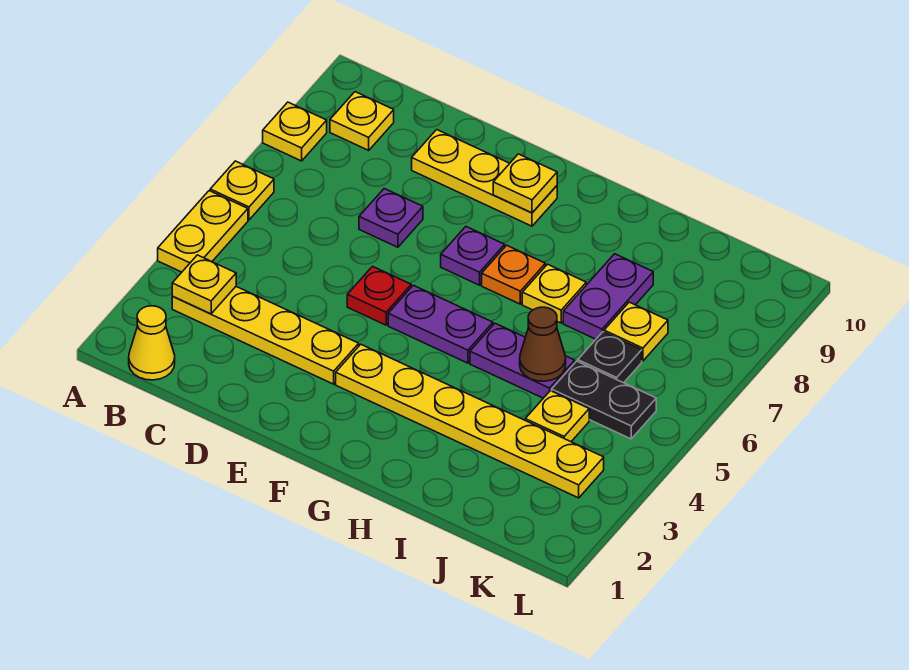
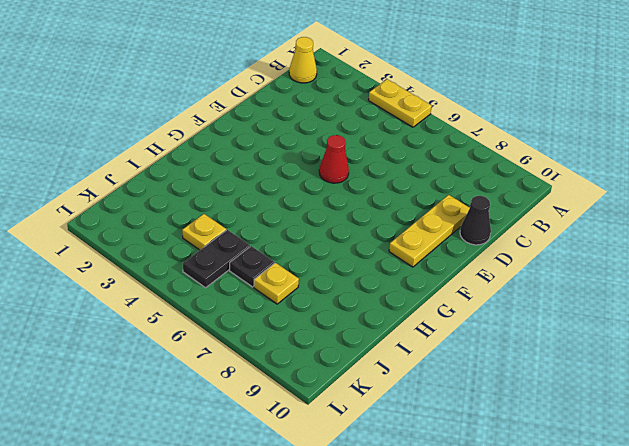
black 1x1 cone [460,196,491,245] -> none
red 1x1 cone [319,135,349,183] -> red 1x1 plate [347,266,411,325]
none -> yellow 1x1 plate [210,161,274,220]
none -> yellow 1x1 plate [263,102,327,161]
none -> yellow 1x4 plate [172,287,359,384]

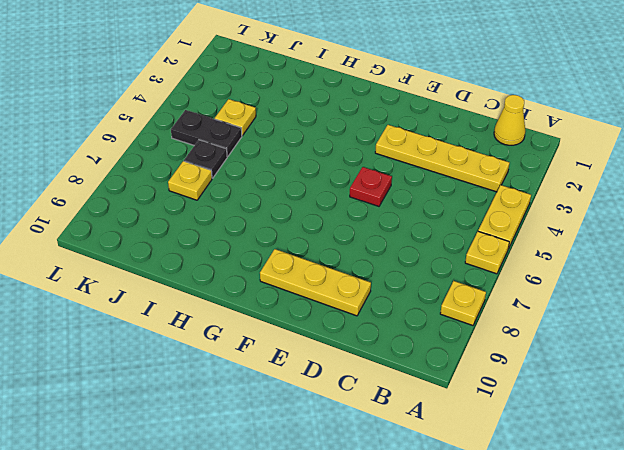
none -> yellow 1x1 plate [330,92,394,150]
none -> purple 1x1 plate [359,189,423,247]
none -> yellow 1x6 plate [336,344,604,498]

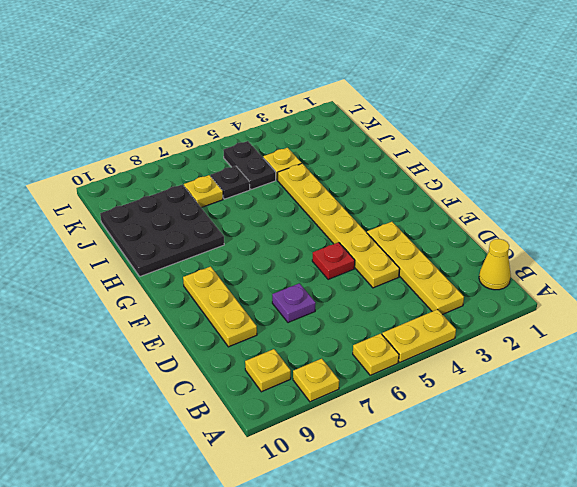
yellow 1x6 plate [278,164,400,288] -> yellow 1x6 plate moved to [336,344,604,498]
black 3x3 plate [100,184,224,276] -> purple 1x2 plate [563,254,653,339]
none -> purple 1x2 plate [388,285,493,363]
none -> purple 1x1 plate [441,227,505,285]
none -> orange 1x1 plate [482,245,545,304]

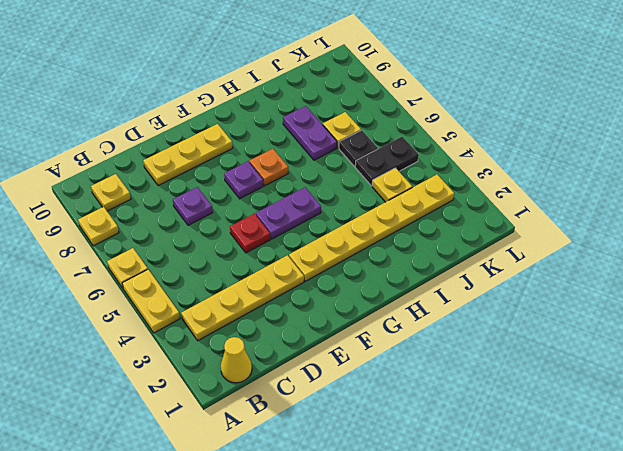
none -> purple 1x2 plate [470,323,575,398]
none -> yellow 1x1 plate [522,264,586,323]
none -> yellow 1x1 plate [172,255,236,314]

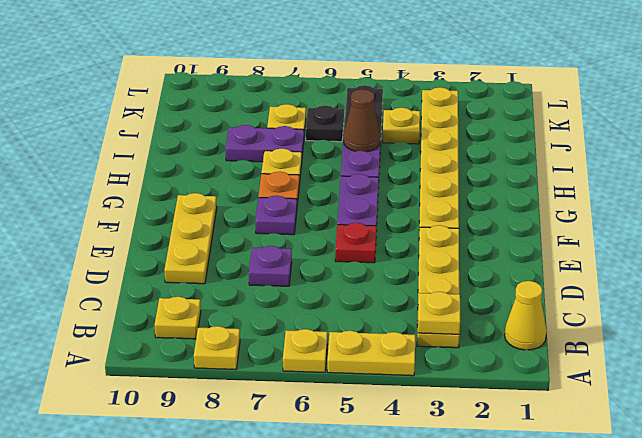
none -> yellow 1x1 plate [493,154,557,213]

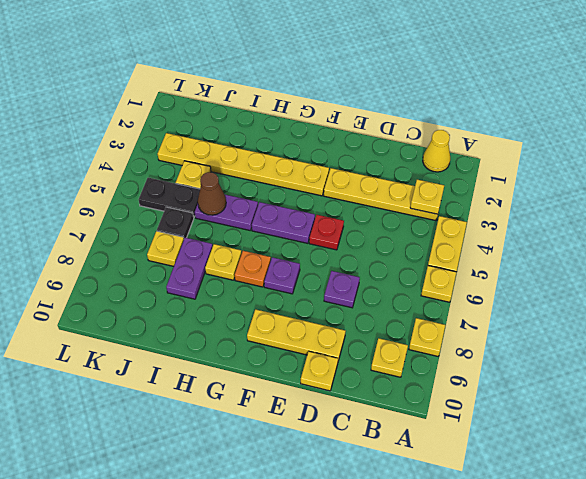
yellow 1x1 plate [301,352,338,391] -> yellow 1x1 plate moved to [493,154,557,213]

